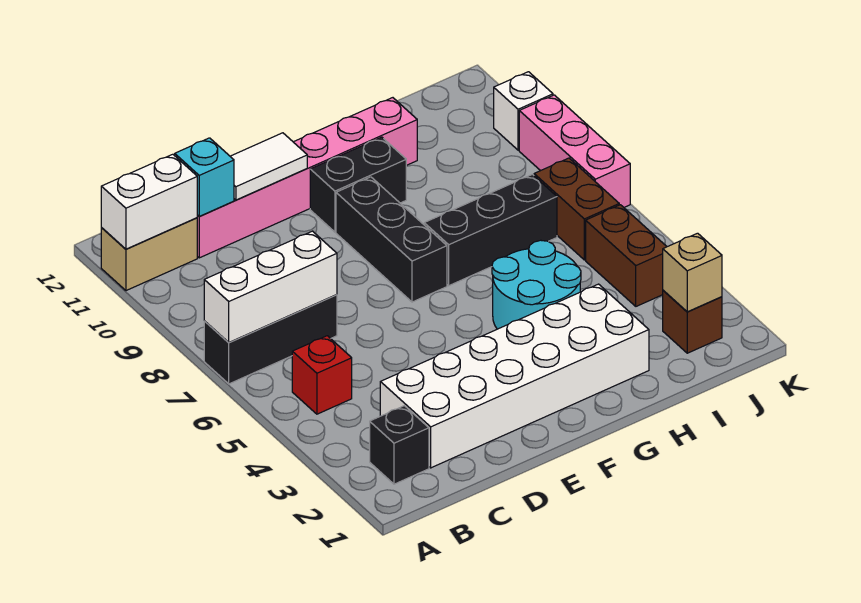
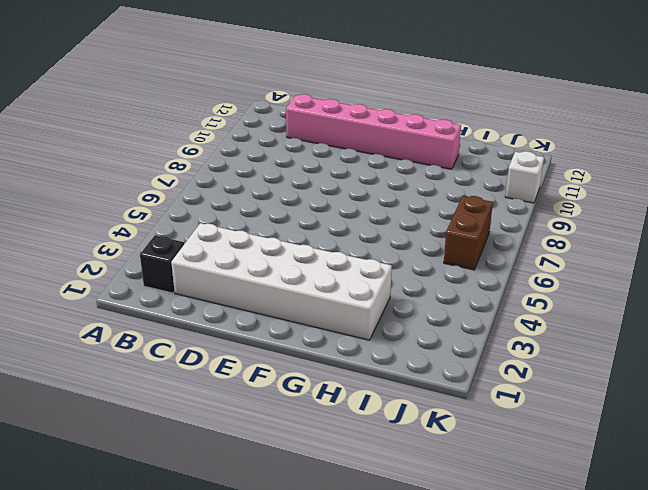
none -> black 1x3 brick [204,295,337,384]
none -> tan 1x2 brick [101,218,197,291]
none -> red 1x1 brick [292,336,352,414]

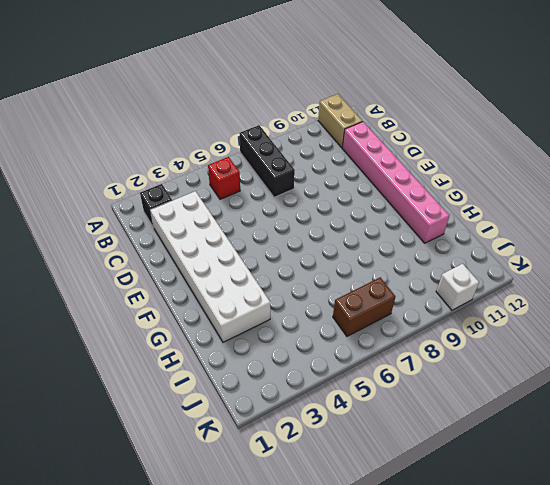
none -> black 1x3 brick [336,177,447,302]
none -> black 1x2 brick [310,137,406,232]
none -> cyan 2x2 round brick [492,240,581,329]

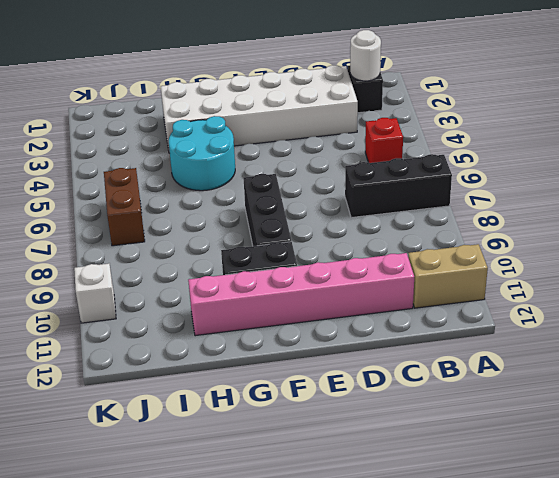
white 1x1 round brick [350,30,381,81] -> none
none -> black 1x3 brick [424,174,557,286]
none -> brown 1x1 brick [663,290,722,353]
none -> brown 1x2 brick [586,205,667,306]

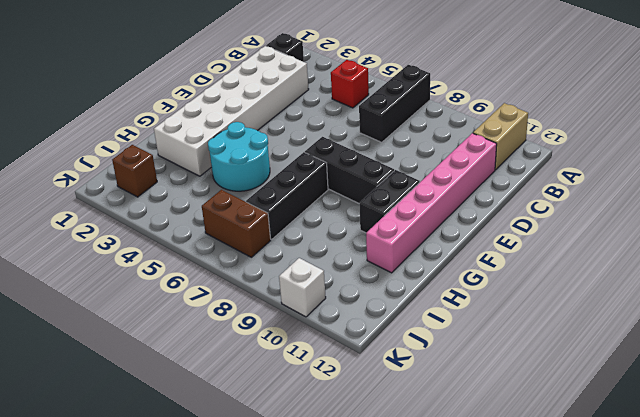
none -> brown 1x2 brick [586,205,667,306]
none -> pink 1x3 brick [519,95,630,207]
none -> white 1x3 brick [204,231,337,343]

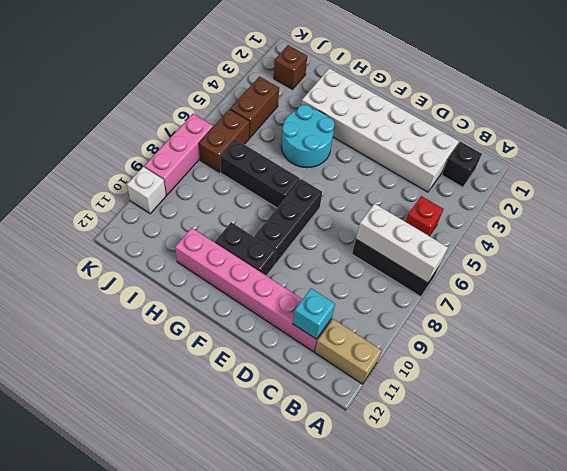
none -> white 1x2 brick [101,154,197,249]
none -> white 1x2 tile [230,133,307,200]
none -> tan 1x1 brick [663,233,722,312]

